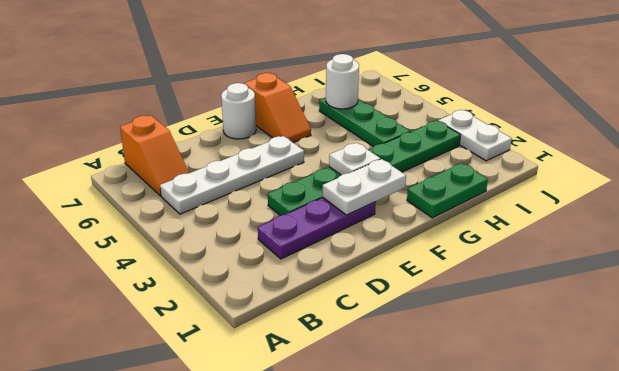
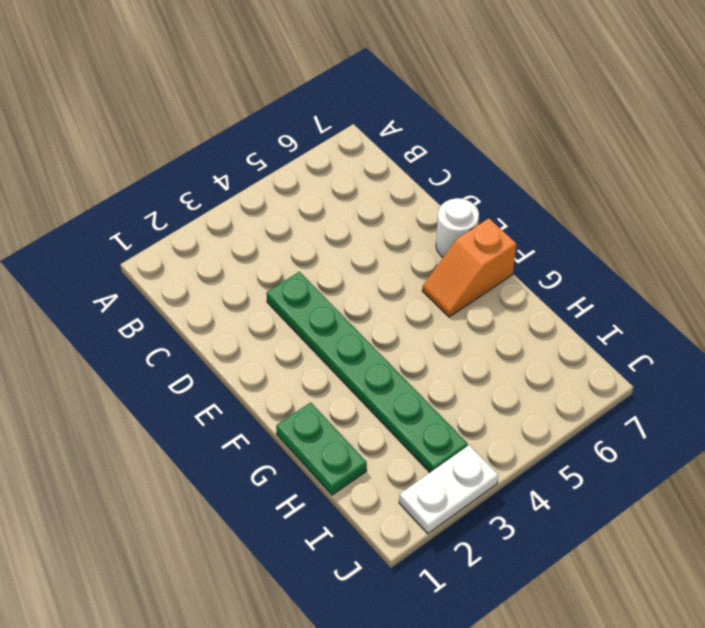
none -> white 1x4 plate [160,136,304,214]
none -> orange 1x2 slope [120,116,189,196]
none -> purple 1x3 plate [258,198,376,259]

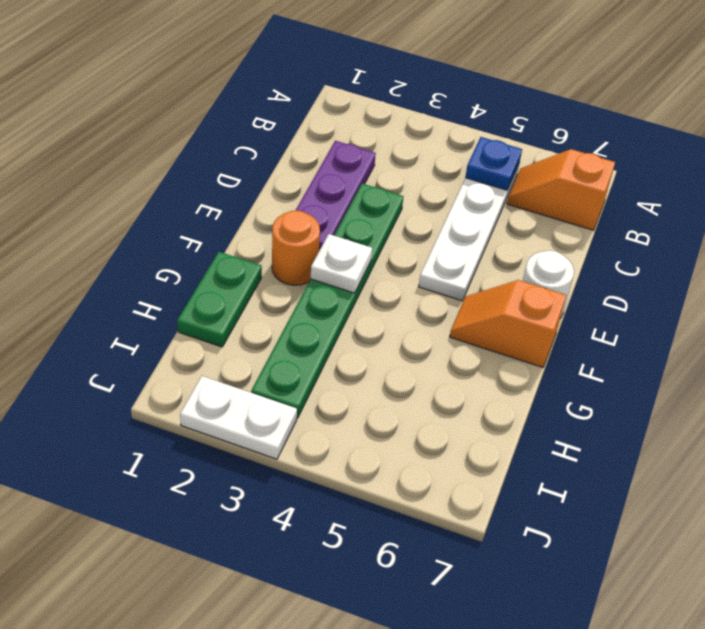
blue 1x1 plate [465,137,522,190] -> none
orange 1x1 round brick [272,211,320,285] -> none
none -> green 1x3 plate [319,97,410,147]
none -> white 1x2 plate [323,159,406,215]
none -> white 1x1 round brick [326,54,359,109]

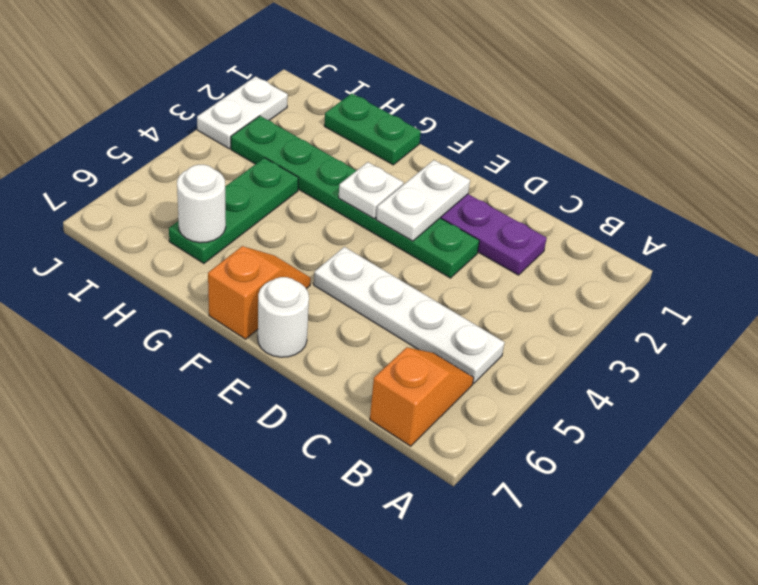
white 1x2 plate [376,160,470,241] -> white 1x2 plate turned to [323,159,406,215]

